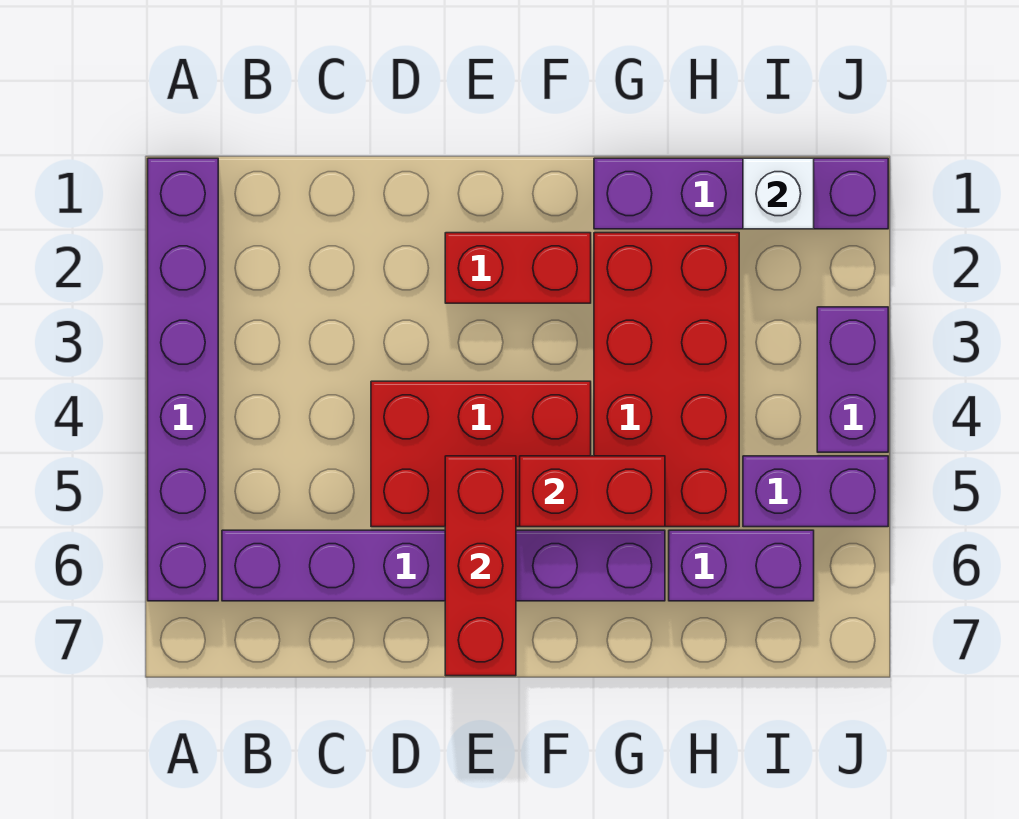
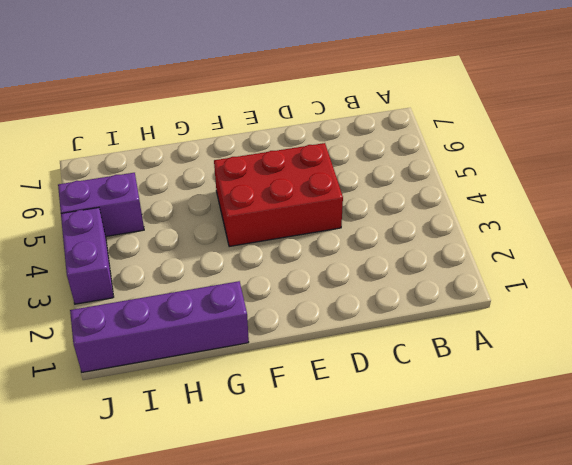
none -> purple 1x6 brick [148,158,218,601]
none -> purple 1x6 brick [222,530,665,601]
none -> red 1x2 brick [445,233,591,303]

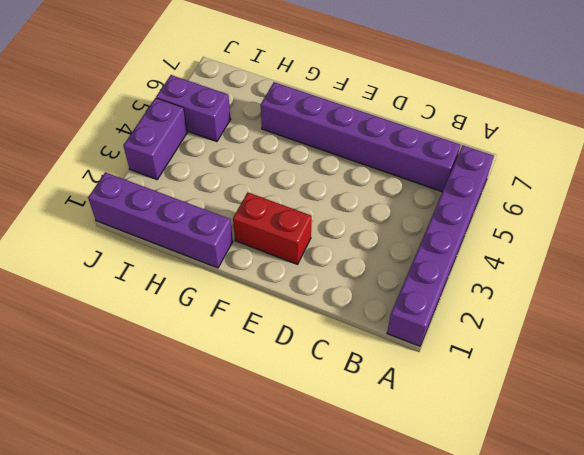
none -> red 2x3 brick [371,381,591,527]
none -> red 2x4 brick [594,233,739,527]
none -> purple 1x2 brick [669,530,814,601]

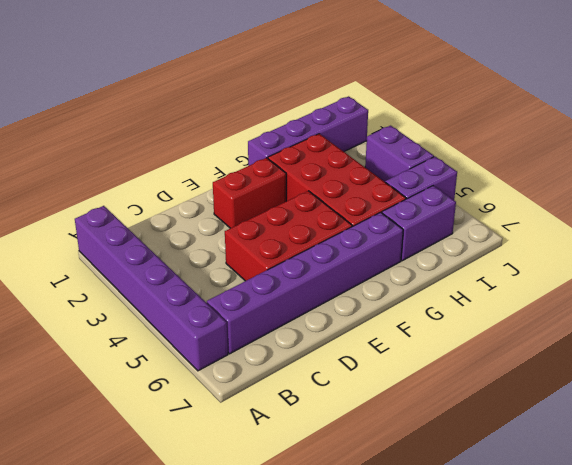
none -> red 1x3 brick [445,456,516,676]
none -> red 1x2 brick [520,456,665,527]
none -> white 1x1 brick [743,158,814,229]

